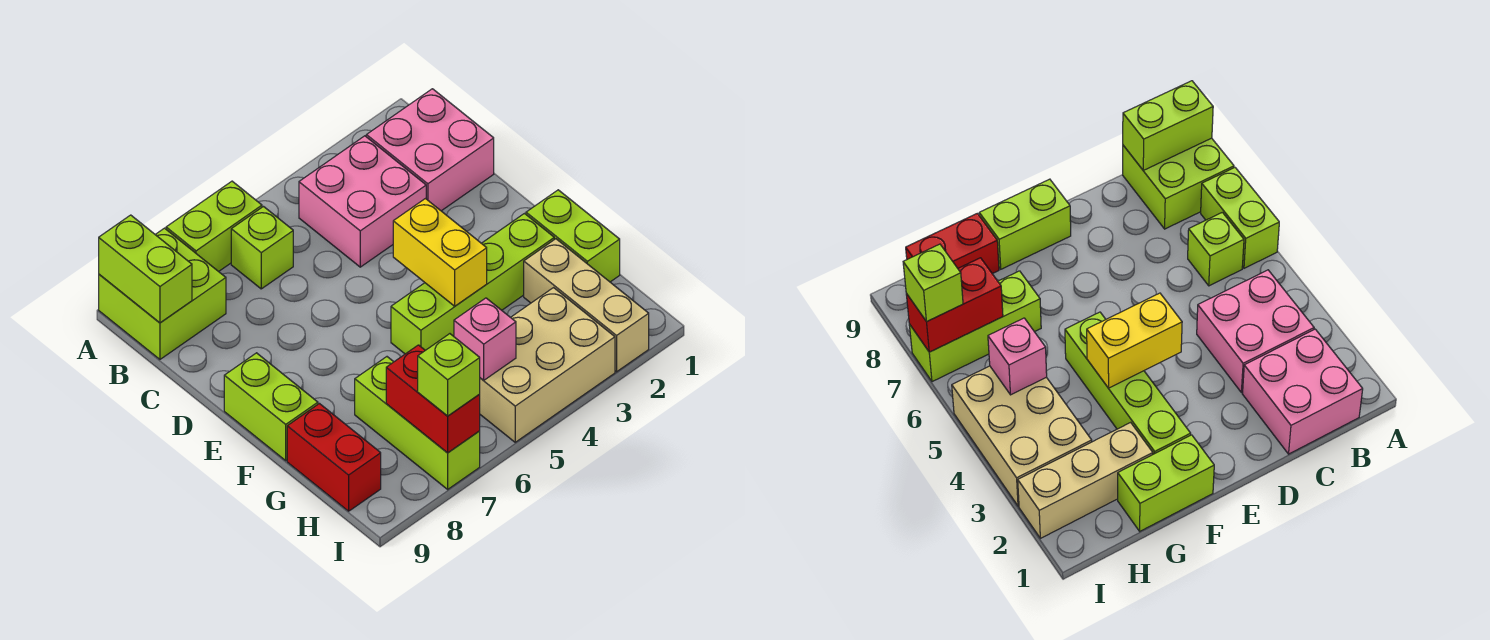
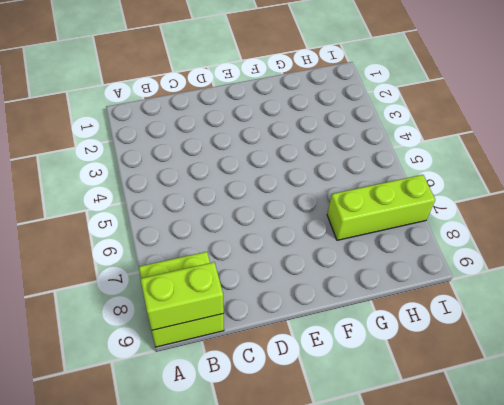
none -> lime 1x2 brick [166,181,262,272]
none -> pink 2x2 brick [366,89,494,211]
none -> pink 2x2 brick [299,136,426,267]

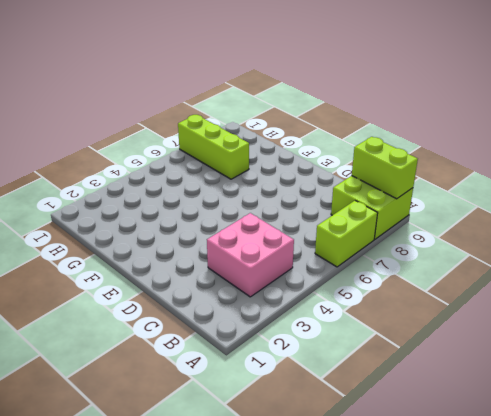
none -> pink 2x2 brick [366,89,494,211]
none -> lime 1x1 brick [231,207,293,289]
none -> lime 1x2 brick [224,353,318,461]

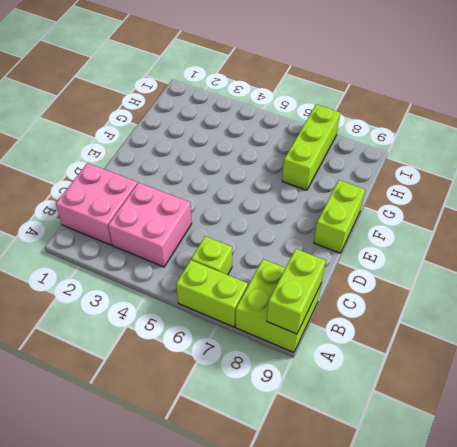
none -> lime 1x2 brick [526,190,620,282]
none -> lime 1x4 brick [391,214,554,354]
none -> tan 1x3 brick [524,239,649,372]

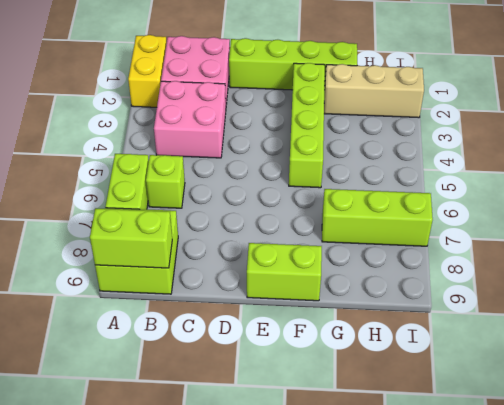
yellow 1x2 brick [128,35,167,107] -> yellow 1x2 brick turned to [393,199,487,306]
lime 1x4 brick [229,38,357,90] -> lime 1x2 brick [526,190,620,282]
none -> red 1x2 brick [287,404,381,511]
none -> tan 2x3 brick [480,288,615,442]
none -> pink 1x1 brick [454,298,516,380]

